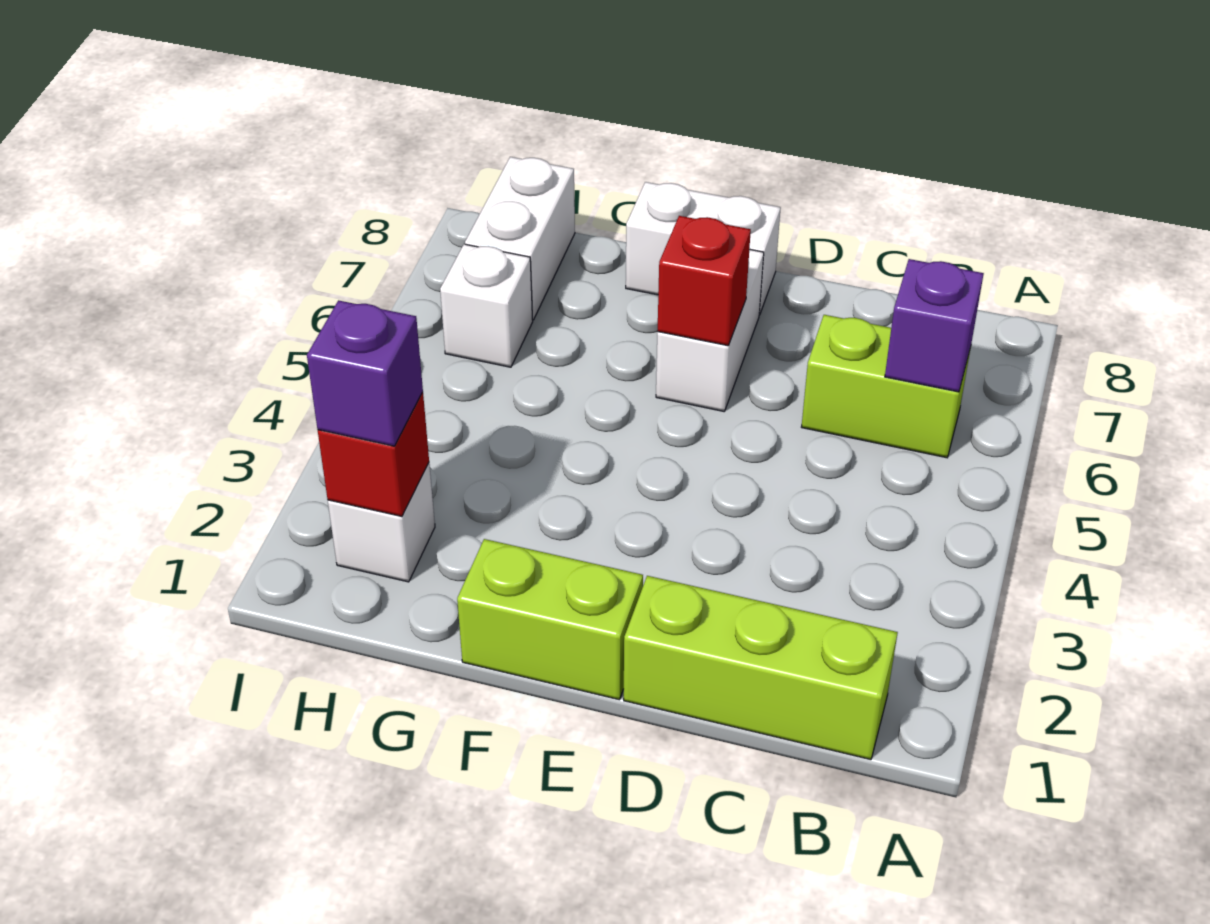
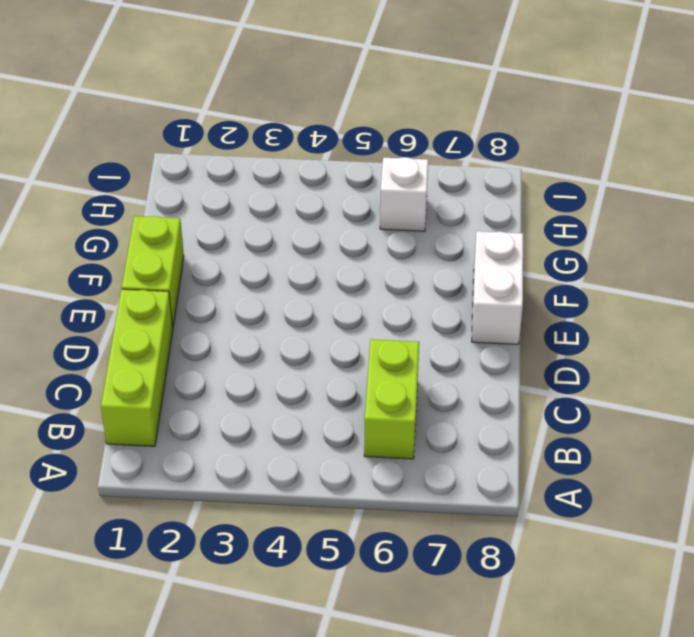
none -> white 1x2 brick [656,249,764,411]
none -> white 1x1 brick [328,463,435,582]
none -> white 1x2 brick [465,157,575,320]

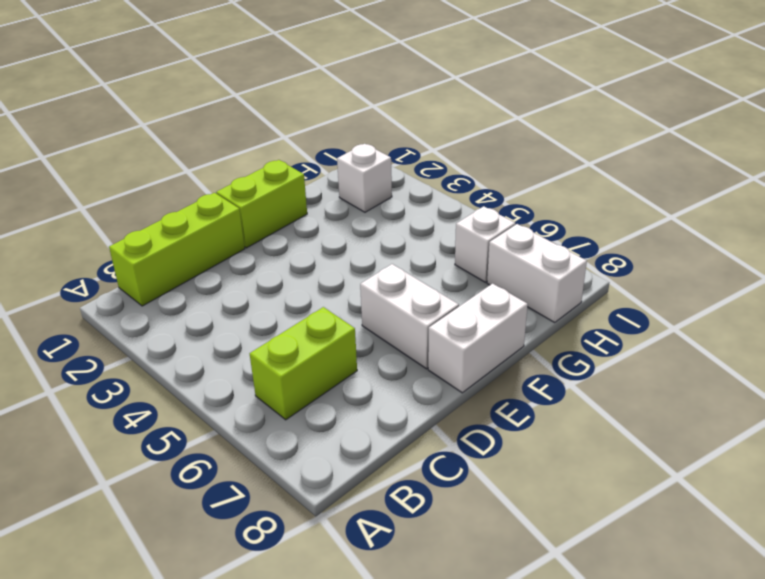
none -> purple 1x1 brick [885,259,984,392]
none -> red 1x1 brick [658,216,751,346]
none -> red 1x1 brick [318,392,429,517]

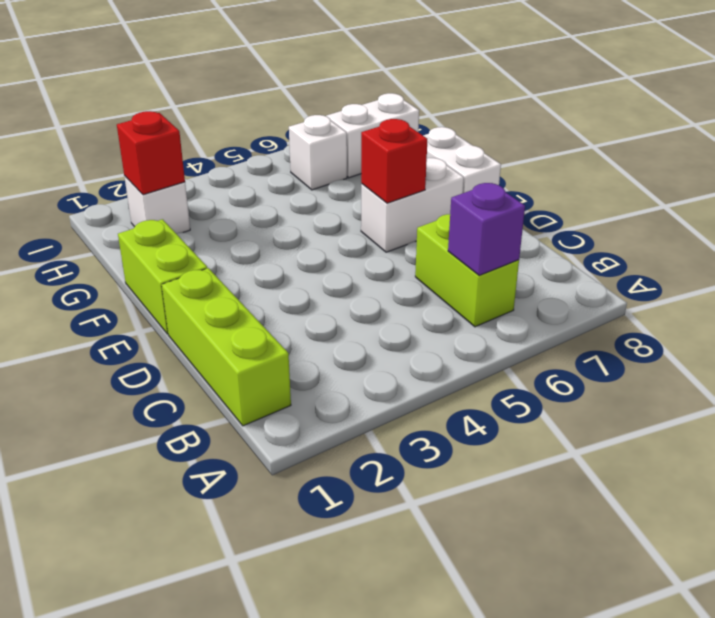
none -> purple 1x1 brick [307,300,423,446]

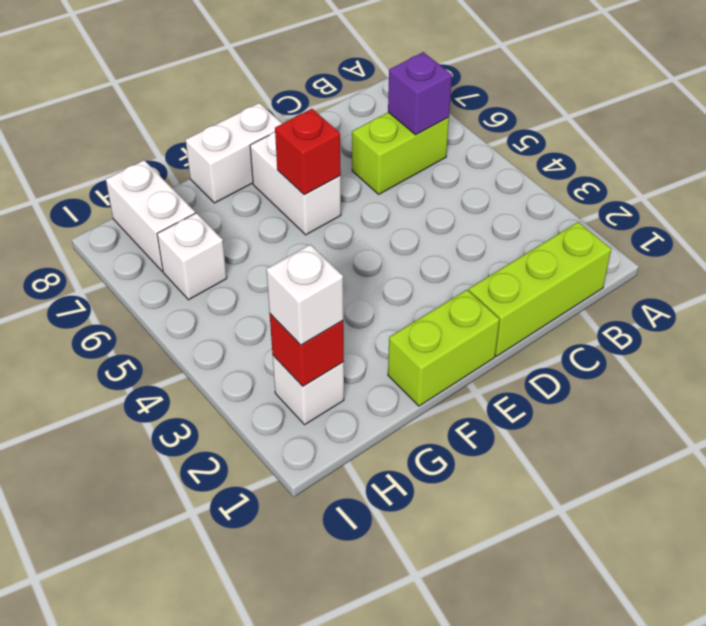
white 1x1 brick [266,245,343,345] -> purple 1x1 brick [307,300,423,446]

